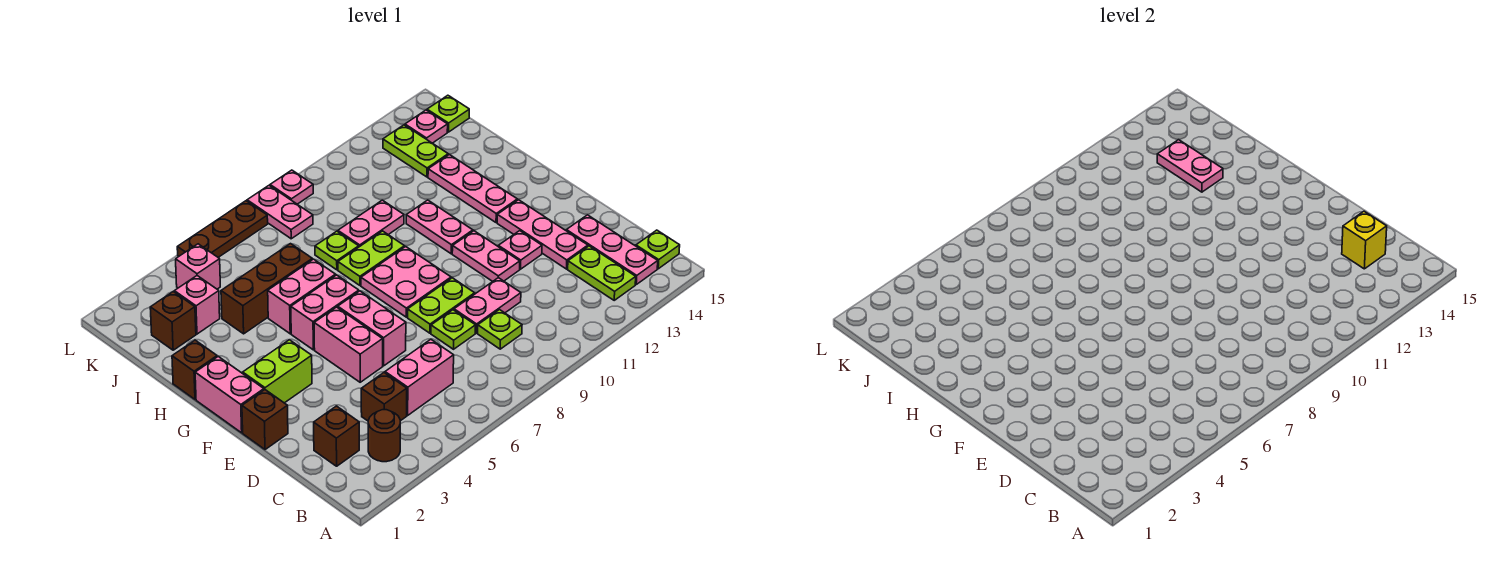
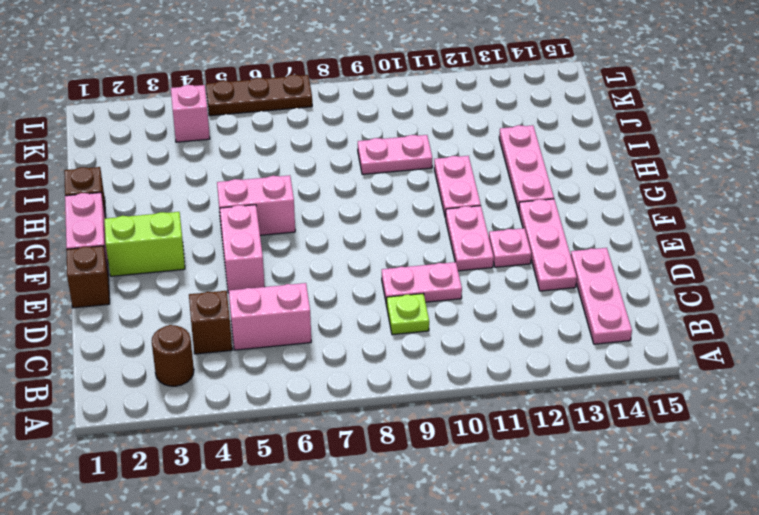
none -> lime 1x2 plate [568,246,636,300]
none -> lime 1x1 plate [636,230,680,269]
none -> brown 1x1 brick [314,406,359,466]
none -> lime 1x1 plate [431,310,476,349]

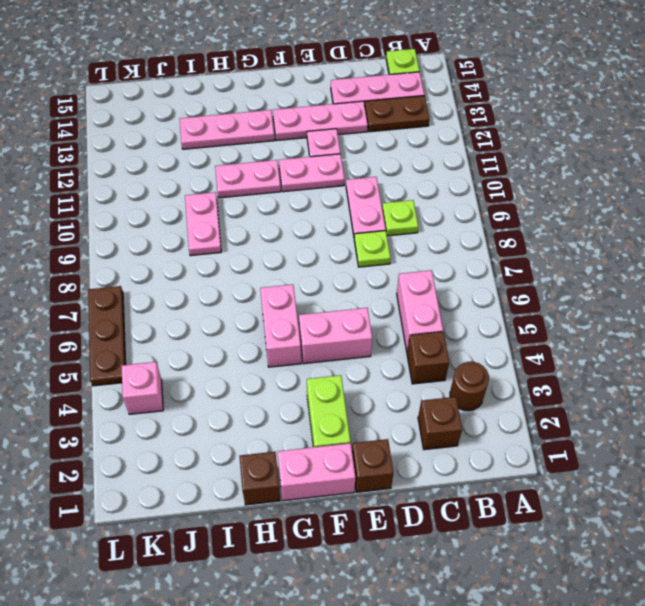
brown 1x2 plate [365,96,429,132] -> lime 1x2 plate [568,246,636,300]
none -> pink 1x2 brick [338,291,406,366]
none -> lime 1x2 plate [408,278,475,333]
none -> pink 2x2 plate [361,247,451,317]
none -> pink 1x2 brick [268,259,336,334]

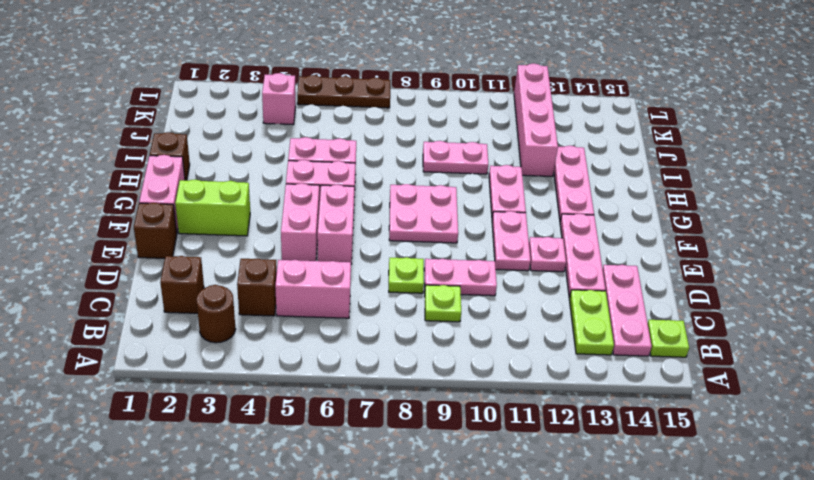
pink 1x4 brick [514,64,558,176] -> none
none -> lime 1x2 plate [408,278,475,333]
none -> lime 1x2 plate [338,231,405,285]
none -> brown 1x3 brick [221,244,312,334]
none -> lime 1x1 plate [315,231,359,270]

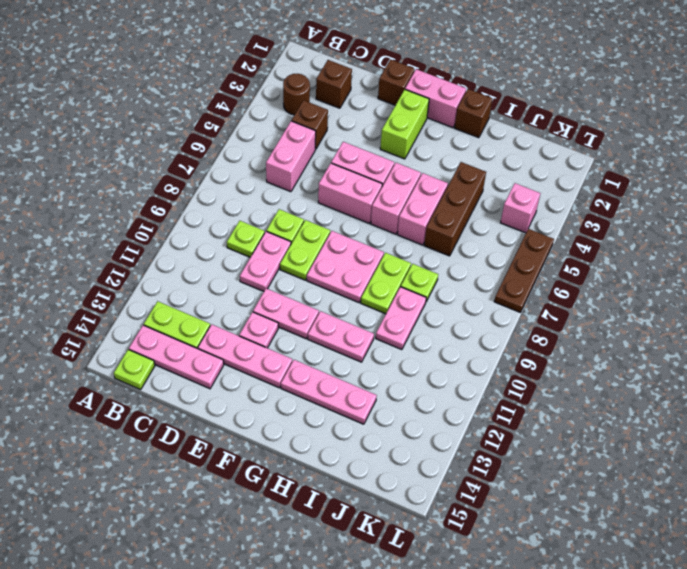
none -> brown 1x1 brick [150,292,196,350]
none -> pink 1x1 brick [174,276,220,334]
none -> lime 1x2 plate [383,125,448,177]
none -> pink 1x2 plate [247,186,313,239]

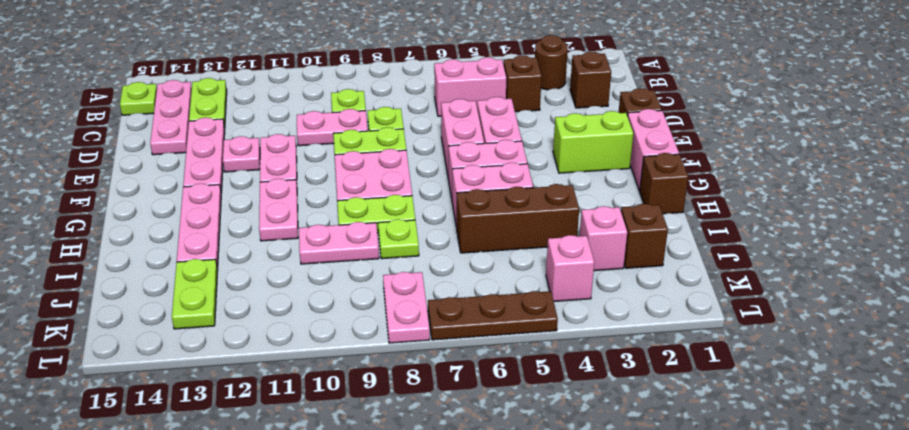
none -> pink 1x1 plate [405,110,448,143]
none -> lime 1x1 plate [427,95,469,132]
none -> pink 1x1 plate [270,170,313,204]
none -> yellow 1x1 brick [1342,211,1387,269]

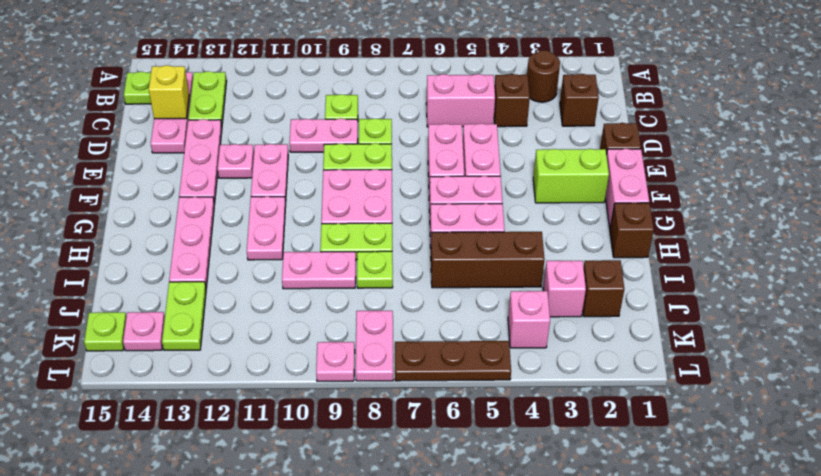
none -> pink 1x2 plate [1157,140,1223,192]

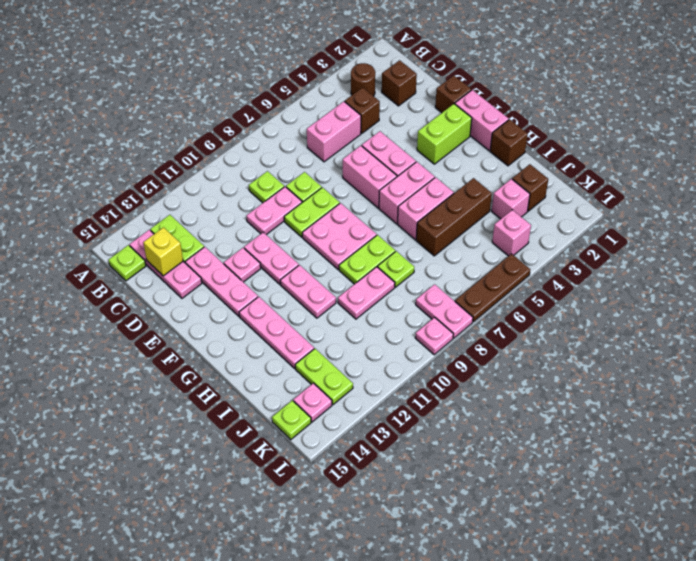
none -> pink 1x2 plate [1157,140,1223,192]

